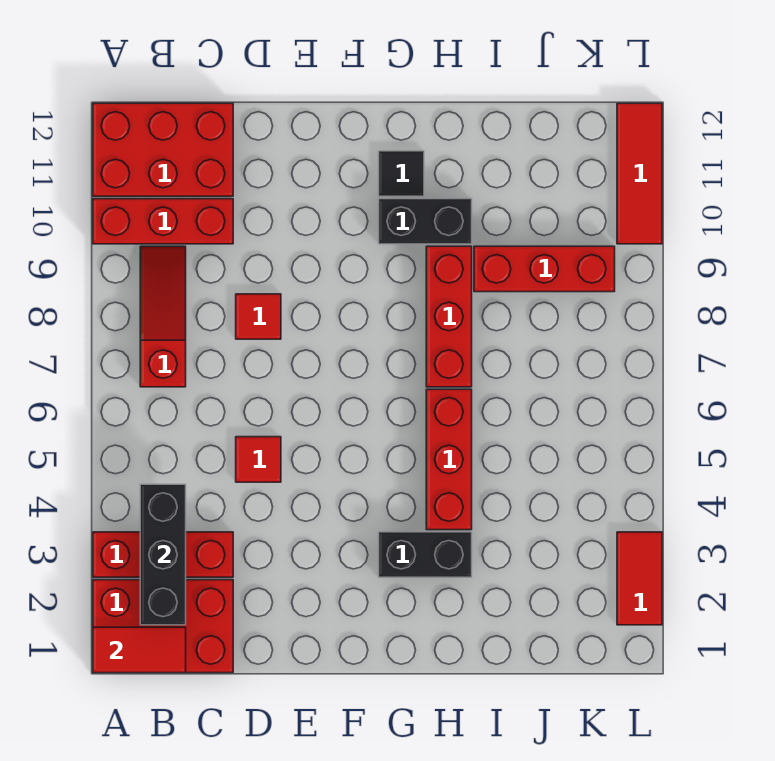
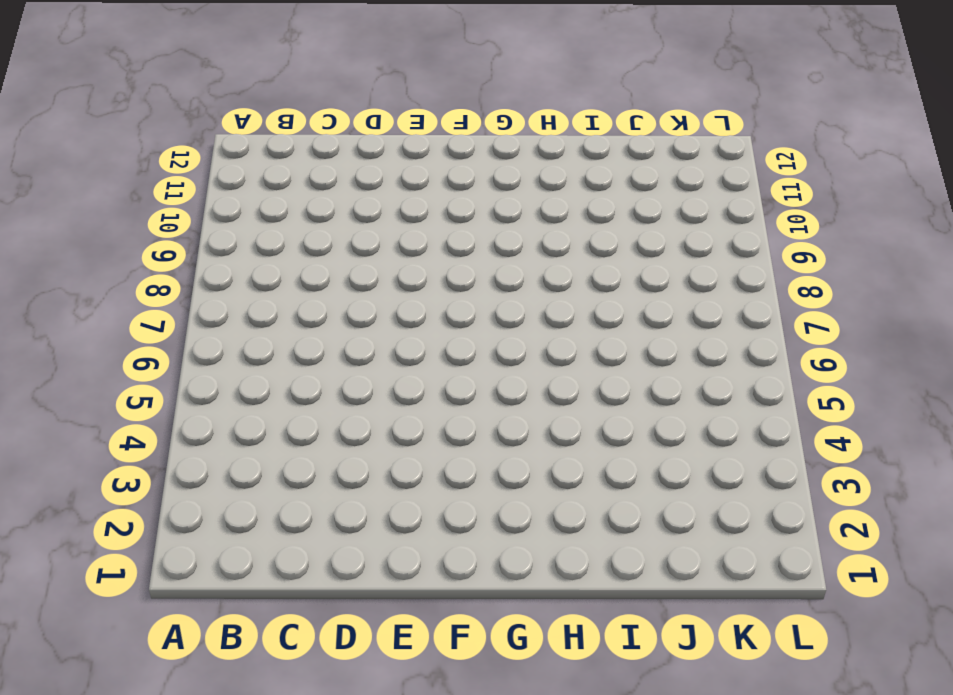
none -> red 2x3 brick [93,580,233,673]
none -> red 1x3 brick [93,532,233,577]
none -> red 1x3 brick [93,199,233,244]

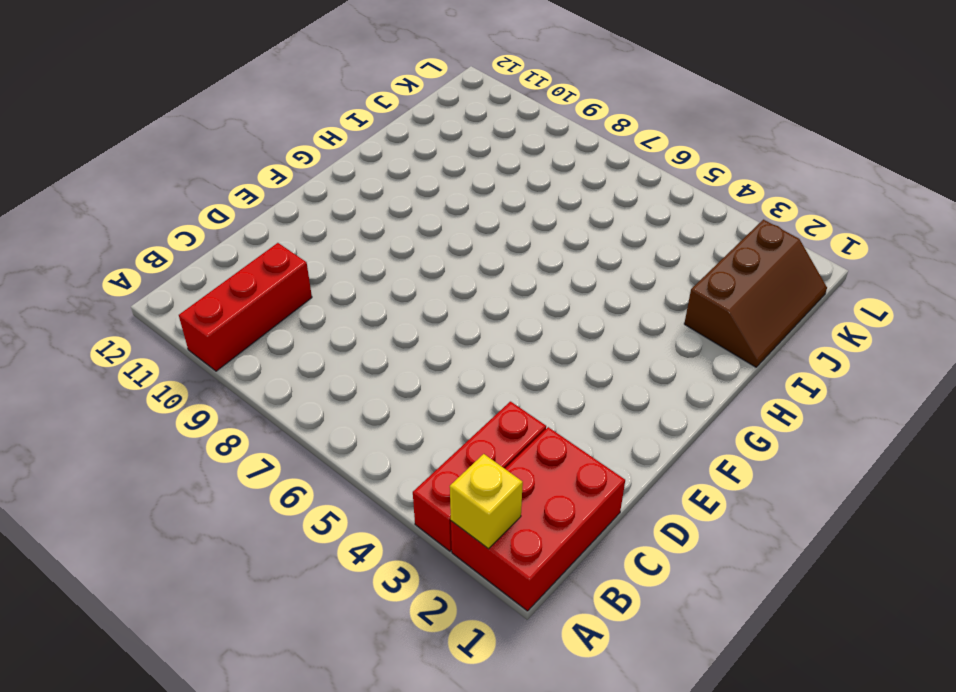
yellow 1x1 brick [450,454,523,549] -> none
brown 2x3 slope [684,220,827,367] -> none
none -> red 2x3 brick [93,103,233,196]
none -> red 1x3 slope [140,246,186,387]
none -> red 1x1 tile [236,437,281,482]

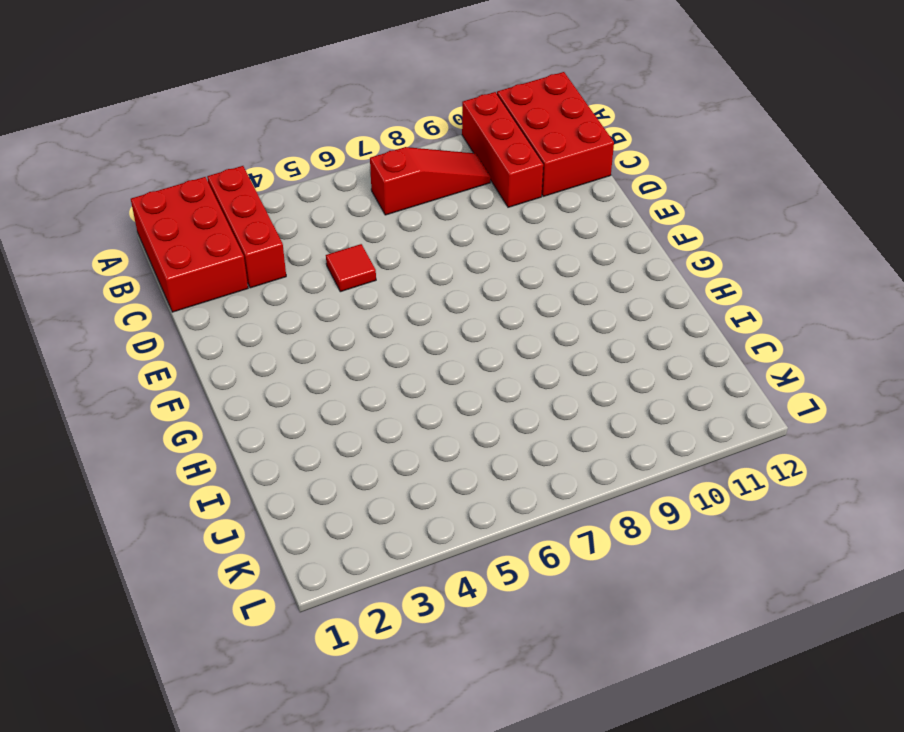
none -> red 1x1 tile [236,294,281,339]
none -> black 1x2 brick [379,532,472,577]
none -> black 1x2 brick [379,199,472,244]

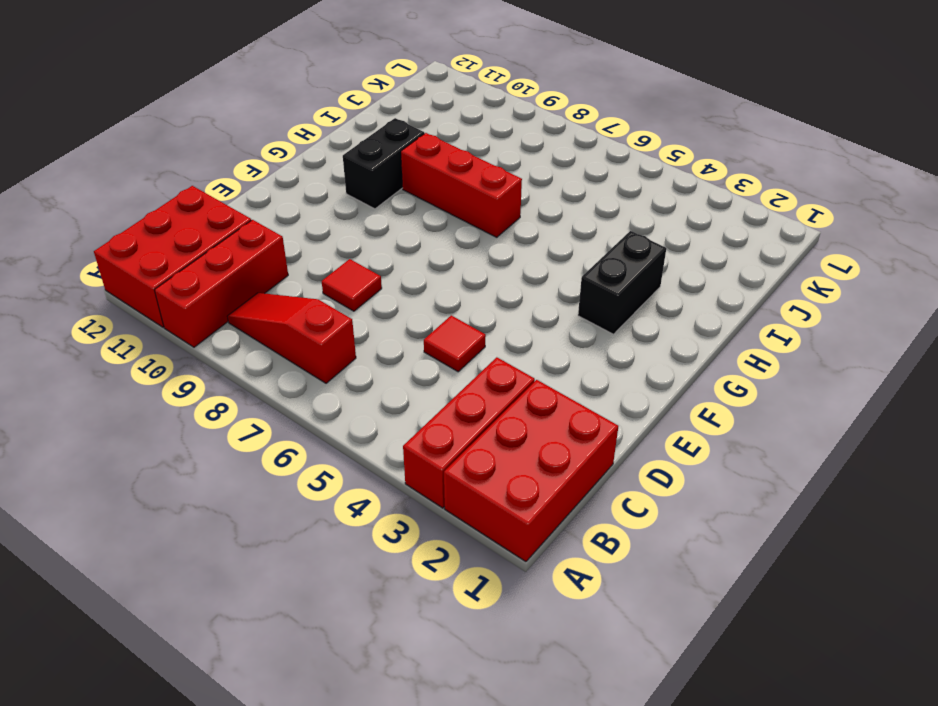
none -> black 1x1 tile [379,151,424,196]
none -> red 1x3 brick [426,389,472,530]
none -> red 1x3 brick [474,246,615,292]

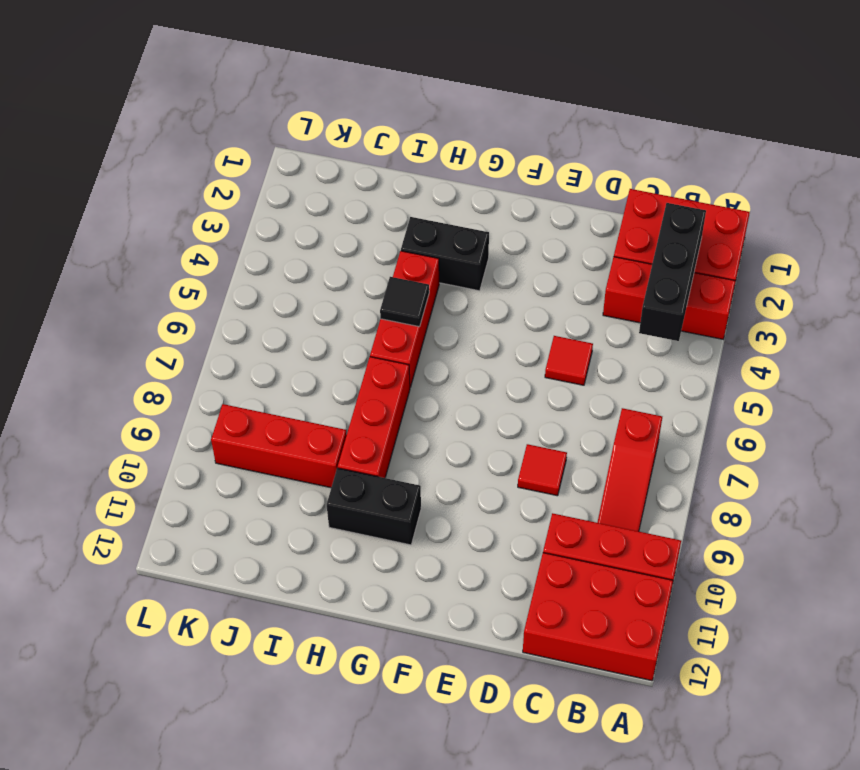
black 1x1 tile [380,277,429,327] -> black 1x1 tile moved to [379,151,424,196]
none -> red 1x2 tile [617,532,662,625]
none -> red 1x3 tile [617,103,662,244]
none -> red 1x2 tile [93,627,186,673]

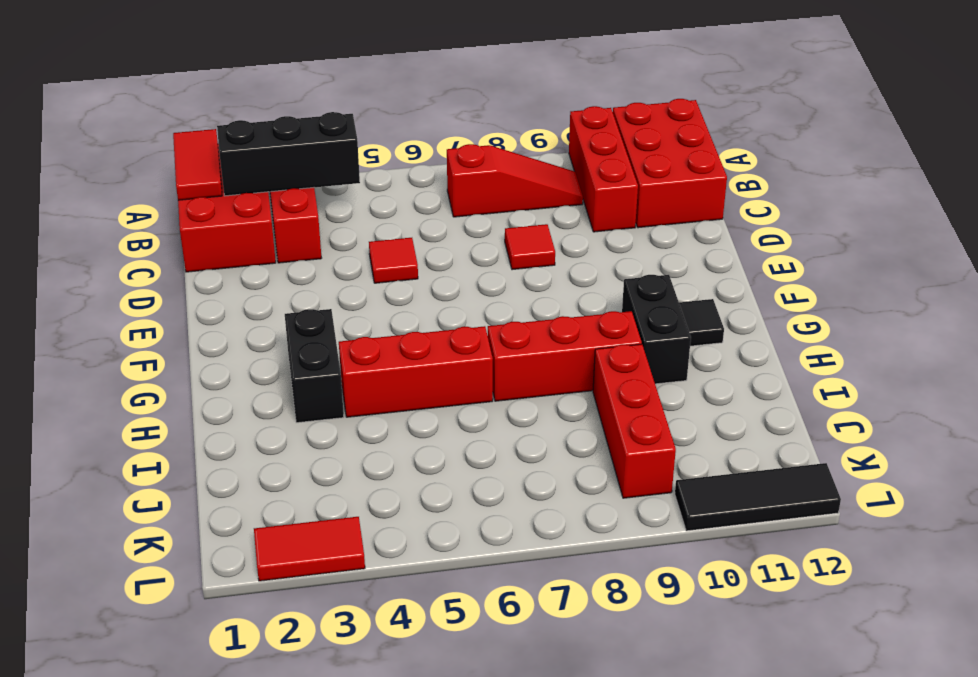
black 1x3 tile [675,463,841,531] -> red 1x3 tile [617,103,662,244]

